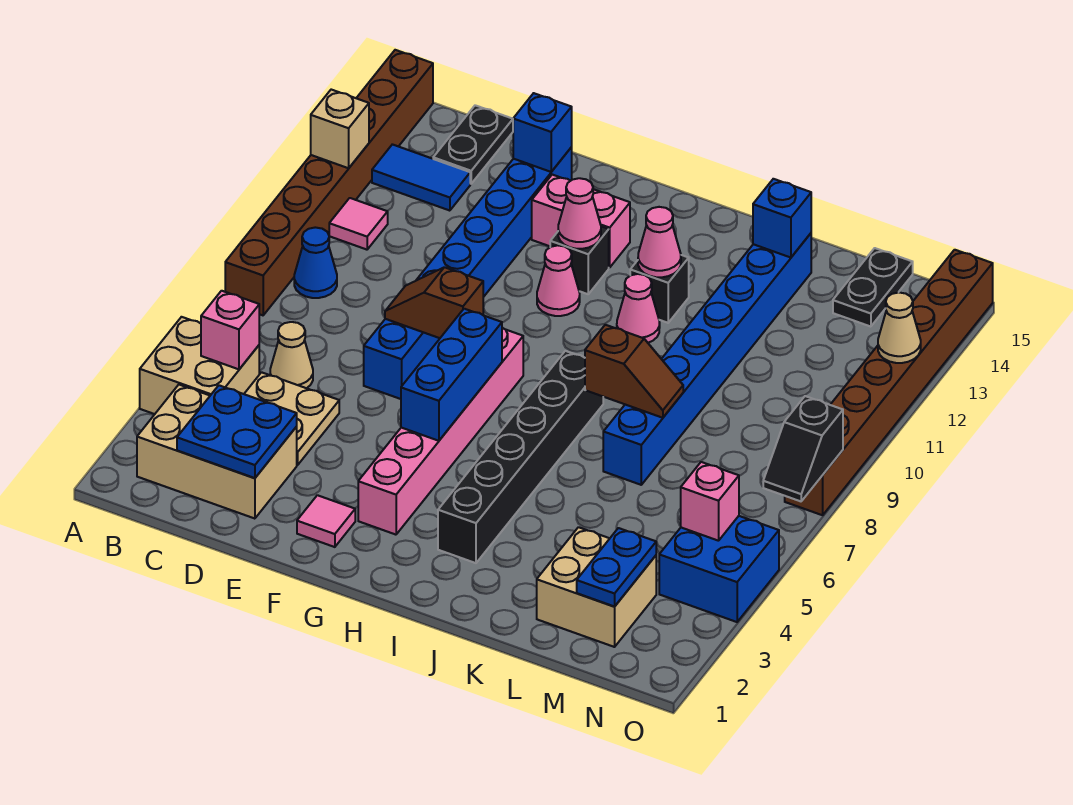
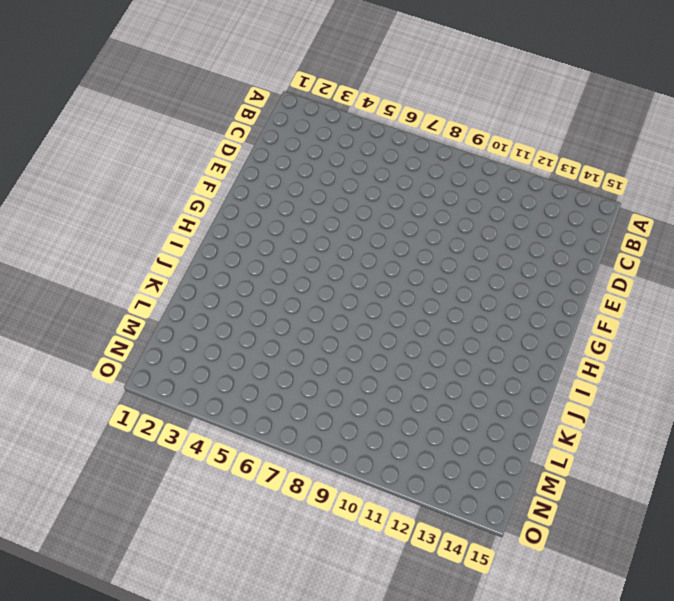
none -> tan 2x2 brick [140,317,259,414]
none -> brown 1x8 brick [225,50,433,315]
none -> tan 2x3 brick [137,385,297,519]
none -> blue 1x1 cone [294,227,337,298]

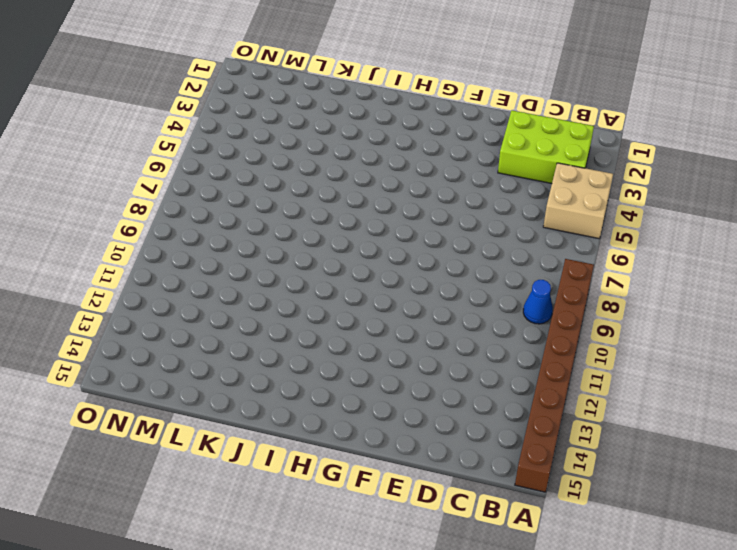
lime 2x3 brick [498,111,594,184] -> tan 2x3 brick [137,385,297,519]
none -> pink 1x1 tile [329,198,388,250]
none -> blue 1x2 tile [372,144,470,211]
none -> tan 2x2 plate [244,372,339,465]
none -> tan 1x1 cone [270,322,313,388]

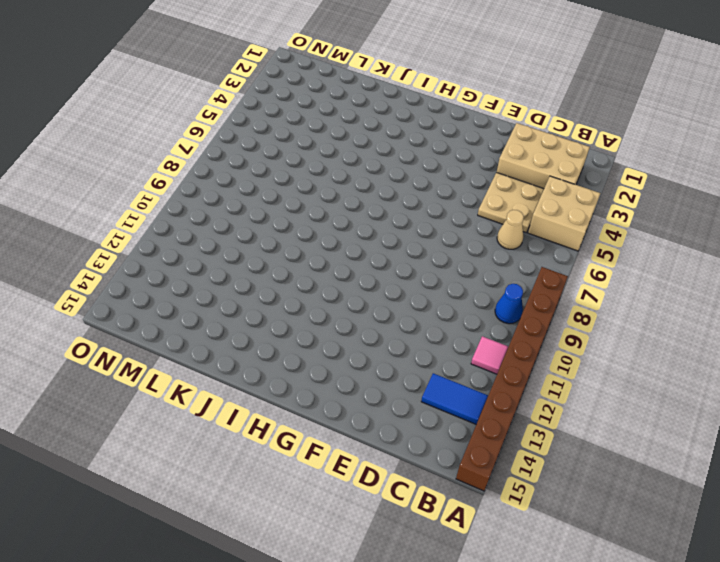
none -> black 1x2 plate [433,105,513,184]
none -> blue 1x8 brick [364,147,572,399]
none -> pink 1x1 tile [297,495,355,547]
none -> pink 1x2 brick [532,175,630,268]

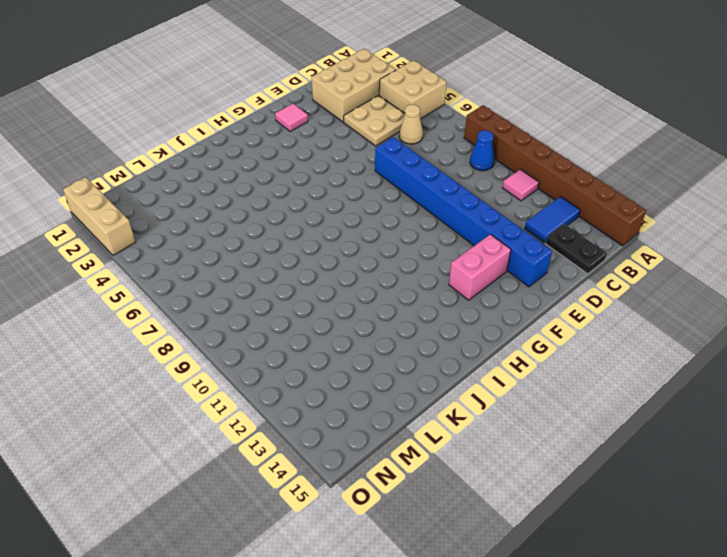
tan 1x3 brick [63,177,135,255] -> none
none -> pink 1x6 brick [358,328,523,535]
none -> pink 1x1 cone [537,245,580,316]
none -> black 1x1 brick [550,226,609,294]
none -> black 1x6 brick [438,351,603,563]

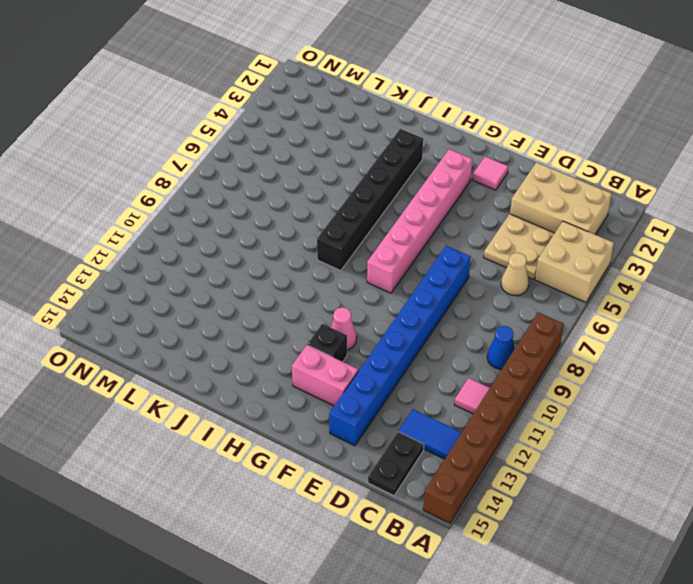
none -> pink 1x1 cone [617,274,660,343]
none -> black 1x1 brick [630,255,689,323]
none -> blue 1x8 brick [603,233,811,485]
none -> tan 2x2 brick [537,527,656,647]

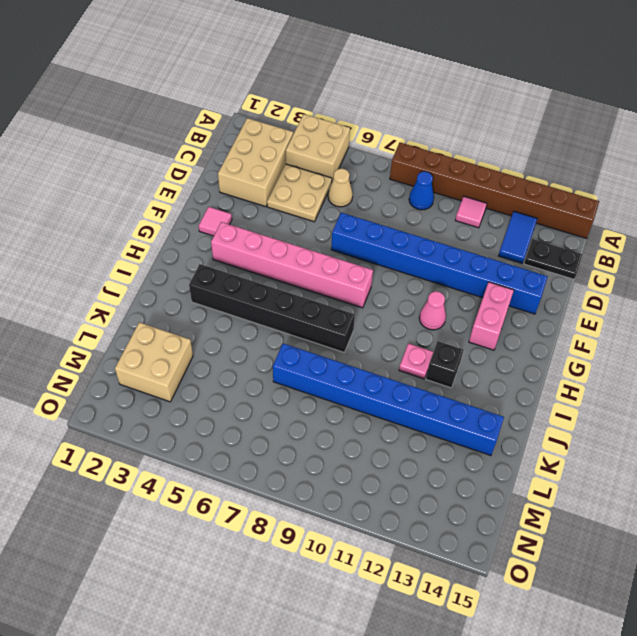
pink 1x1 plate [399,344,433,379] -> pink 1x1 cone [617,274,660,343]
none -> black 1x1 brick [550,226,609,294]
none -> black 1x2 plate [833,248,913,327]
none -> blue 2x2 brick [659,516,779,622]
none -> brown 1x8 brick [785,250,993,515]

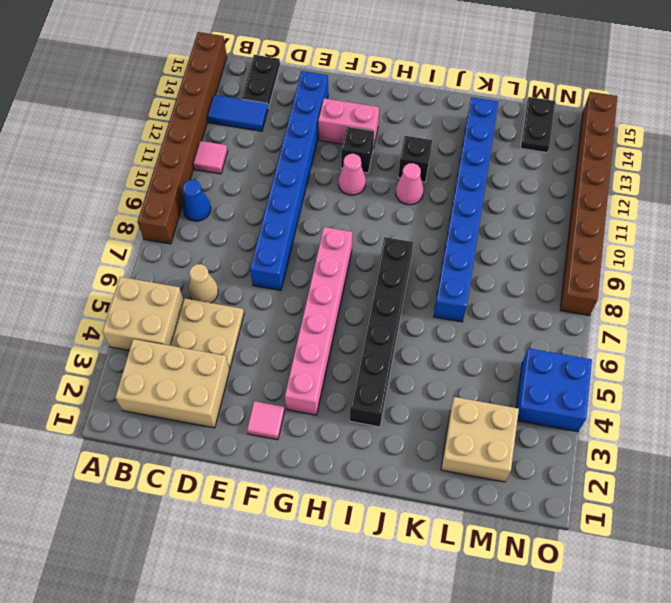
none -> tan 1x1 brick [311,90,369,168]
none -> pink 1x1 brick [201,291,259,369]
none -> blue 2x2 plate [177,385,297,478]
none -> brown 1x2 slope [385,267,483,338]

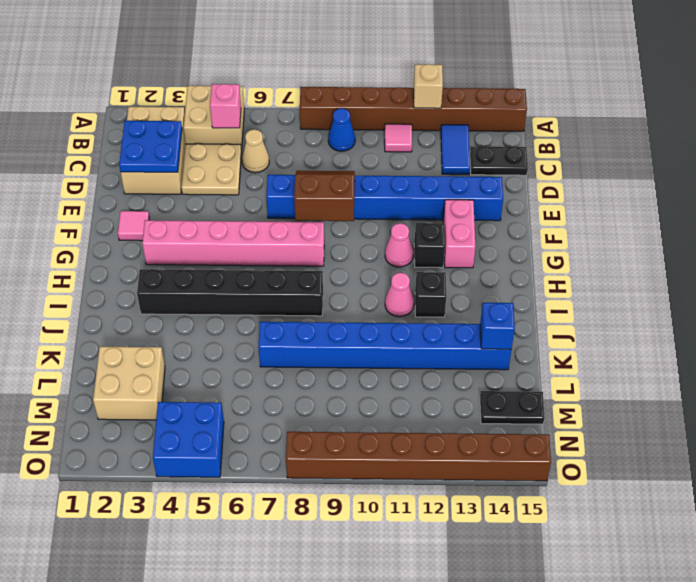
brown 2x2 slope [294,171,355,221] -> brown 1x2 slope [385,267,483,338]
none -> blue 1x1 brick [513,93,572,172]
none -> blue 1x3 brick [401,309,502,441]
none -> pink 1x1 cone [558,178,601,249]
none -> pink 1x1 cone [638,207,681,277]

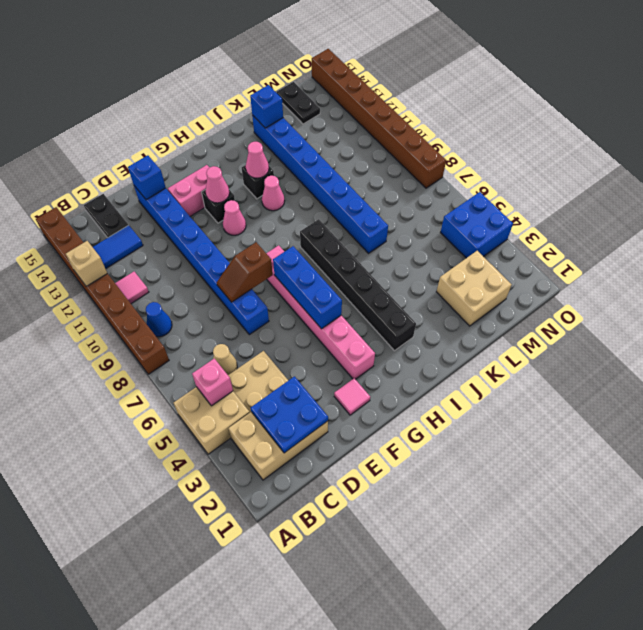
none -> brown 1x2 slope [585,325,683,418]
none -> blue 1x2 plate [577,528,656,607]
none -> pink 1x1 brick [681,462,739,541]
none -> black 1x2 slope [763,396,843,501]

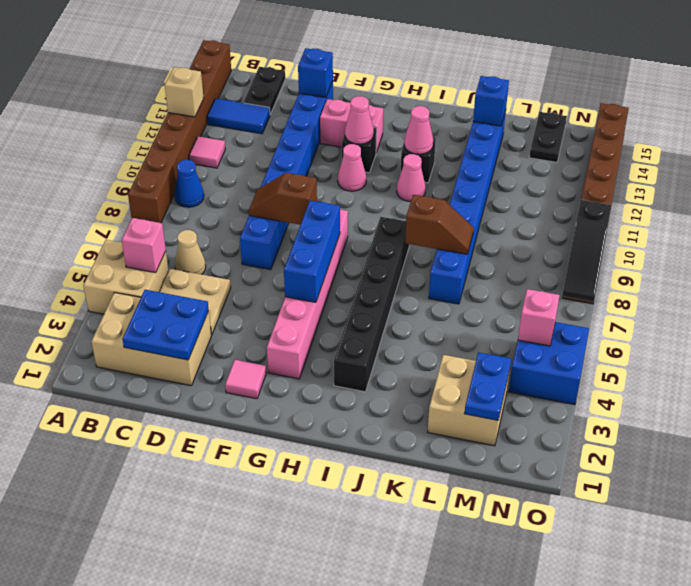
black 1x3 slope [562,200,612,302] -> black 1x2 slope [763,396,843,501]
none -> tan 1x1 cone [878,292,921,363]

